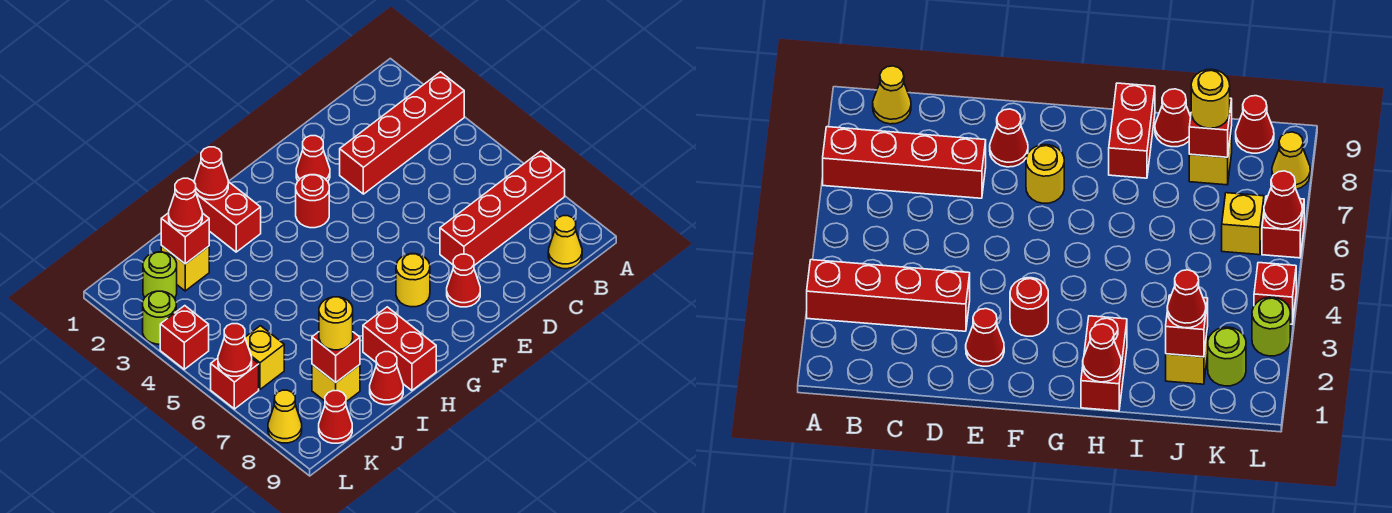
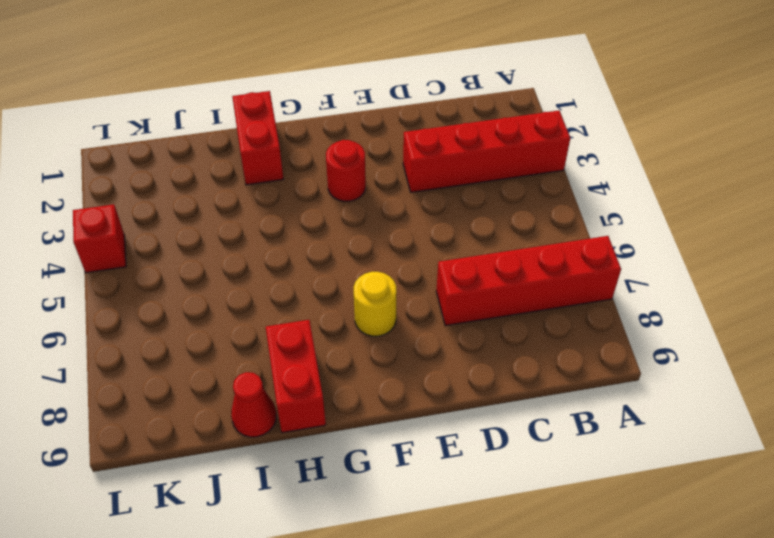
none -> yellow 1x1 cone [548,216,582,269]
none -> red 1x1 cone [296,136,330,181]
none -> red 1x1 cone [447,254,480,307]

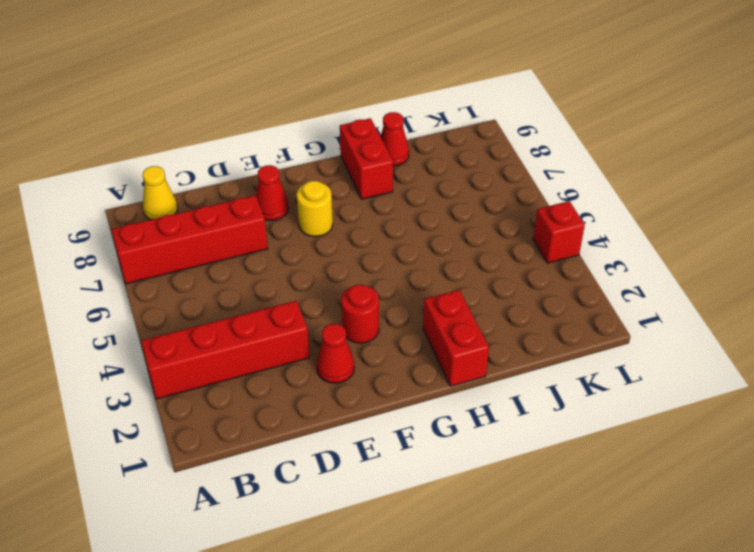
none -> yellow 1x1 brick [161,246,209,291]
none -> yellow 1x1 brick [312,364,360,402]
none -> lime 1x1 round brick [143,252,177,298]

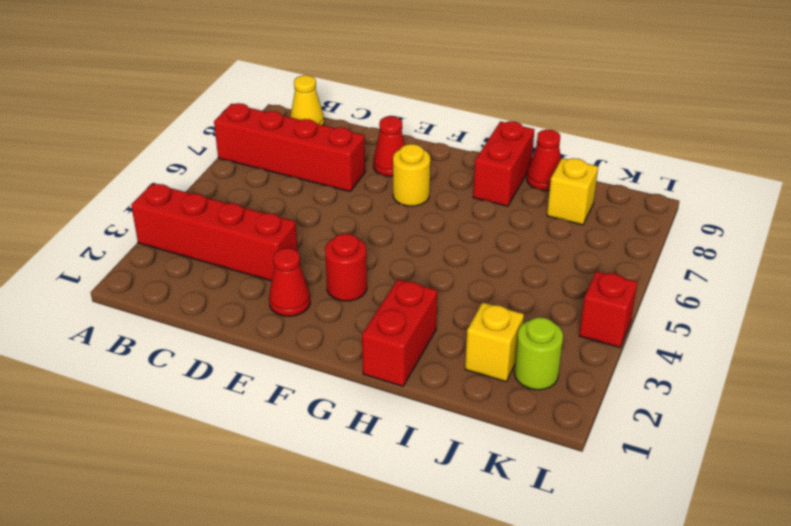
none -> yellow 1x1 brick [245,326,284,389]
none -> red 1x1 cone [319,391,352,443]
none -> lime 1x1 round brick [143,291,176,344]

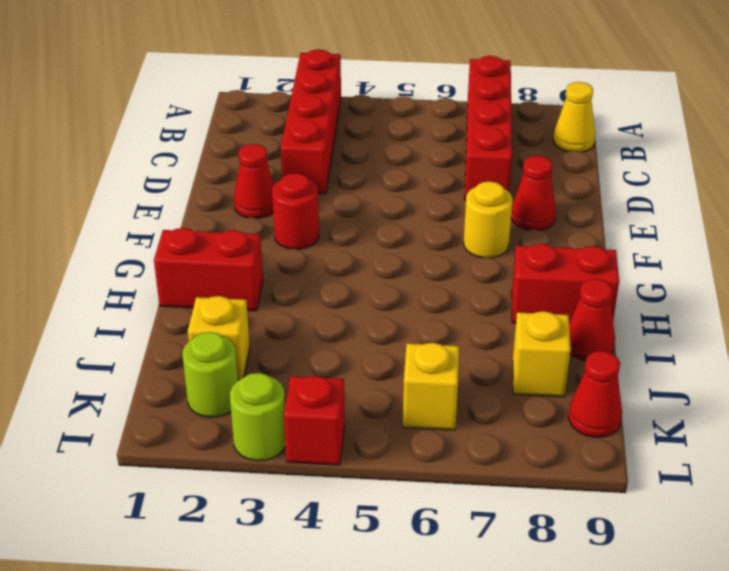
none -> red 1x1 brick [211,358,259,409]
none -> yellow 1x1 cone [268,390,302,443]
none -> red 1x1 cone [195,147,228,200]

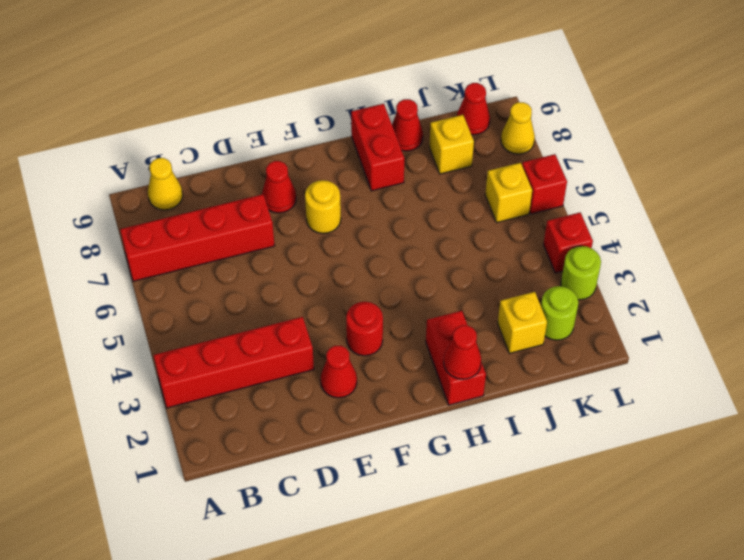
none -> red 1x1 brick [161,213,209,264]
none -> red 1x1 brick [312,332,360,382]
none -> red 1x1 cone [218,324,252,376]

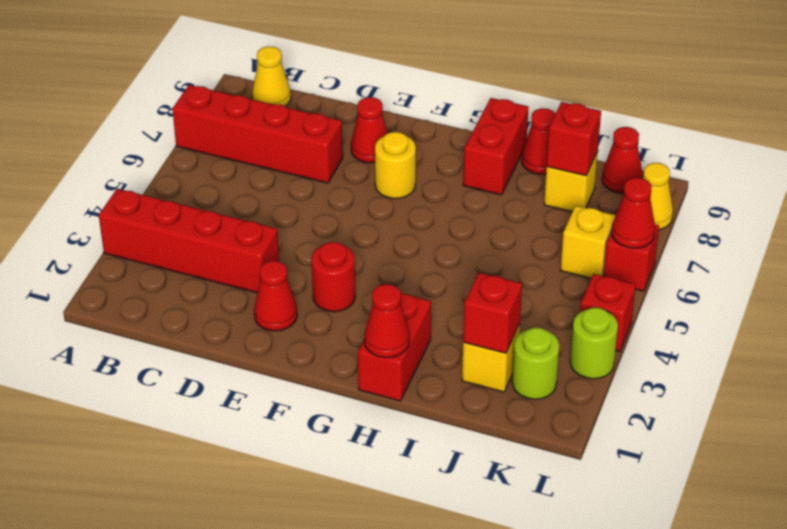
none -> red 1x1 cone [169,178,202,231]
none -> yellow 1x1 round brick [319,297,353,350]

